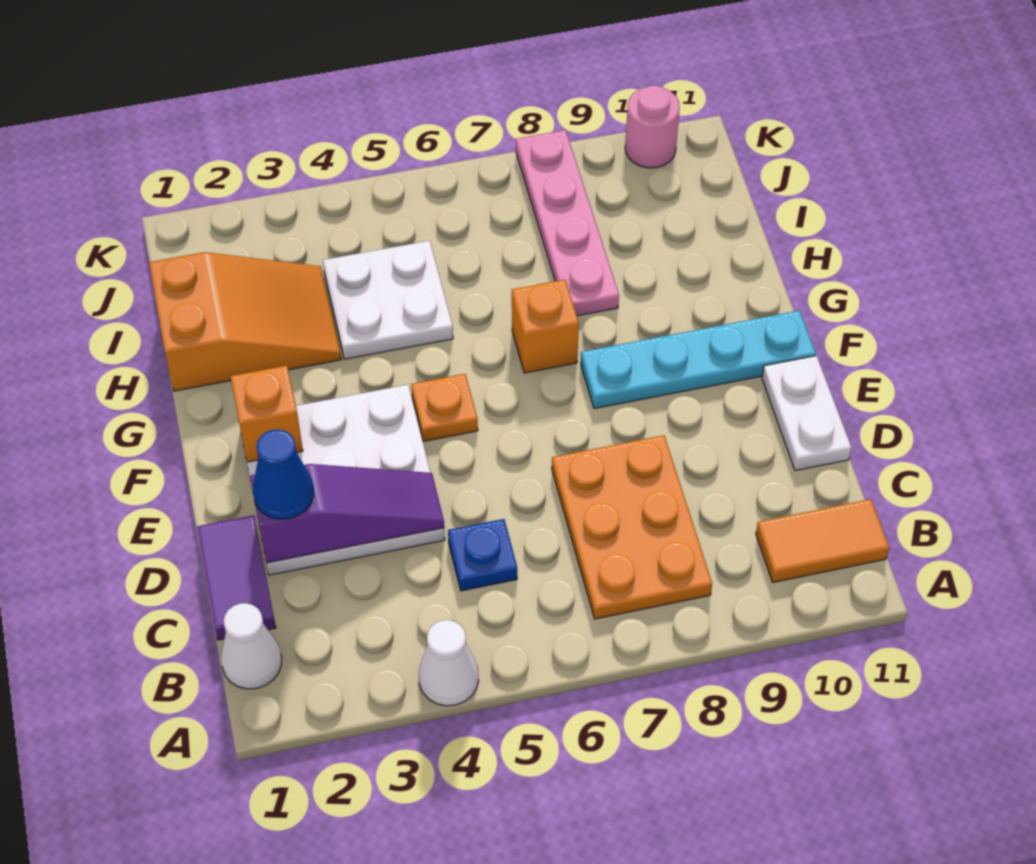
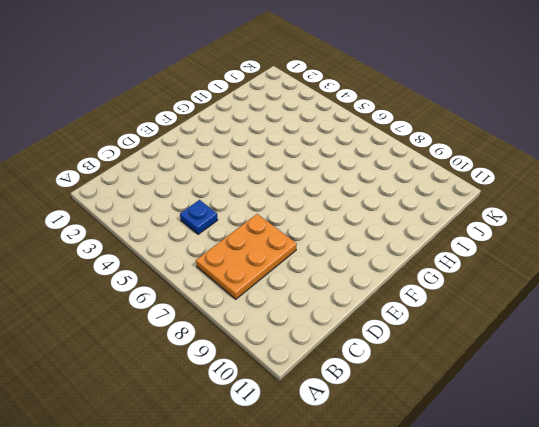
none -> white 1x1 cone [419,620,479,706]
none -> white 1x1 cone [221,603,282,689]
none -> orange 1x2 tile [756,499,889,582]

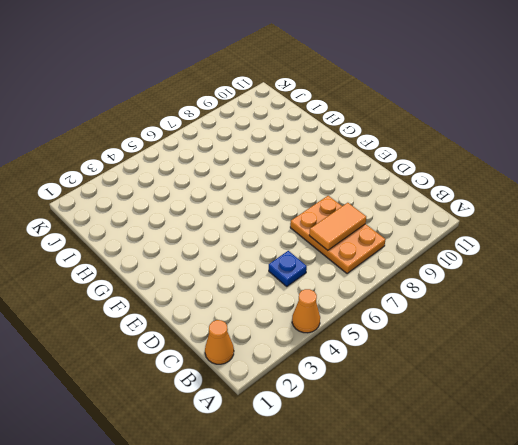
orange 1x1 cone [292,289,320,333] -> white 1x1 cone [419,620,479,706]
orange 1x1 cone [205,320,234,364] -> white 1x1 cone [221,603,282,689]
orange 1x2 tile [309,203,366,250] -> orange 1x2 tile moved to [756,499,889,582]
none -> purple 1x2 tile [197,515,276,640]
none -> white 3x3 plate [247,385,445,575]
none -> white 1x2 plate [762,356,851,471]

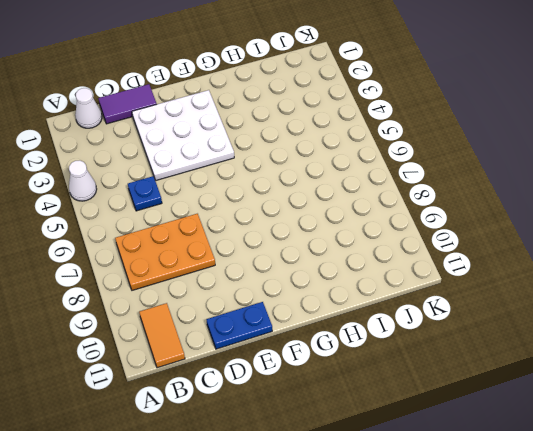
blue 1x2 plate [207,302,272,349] -> white 1x2 plate [762,356,851,471]
none -> orange 1x1 plate [411,374,478,441]
none -> cyan 1x4 plate [581,311,816,409]
none -> orange 1x1 brick [512,280,579,373]

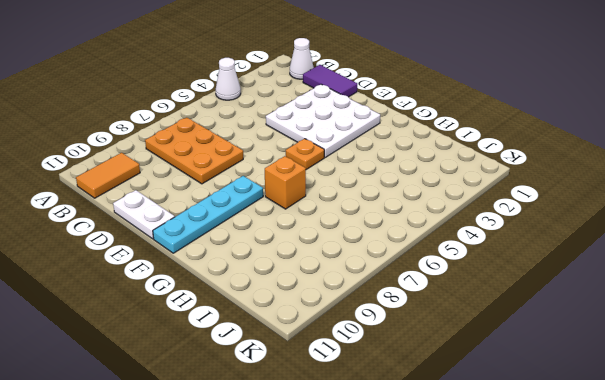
none -> blue 1x1 plate [448,519,517,591]
none -> orange 2x3 slope [149,252,341,391]
none -> white 2x2 plate [323,241,453,359]

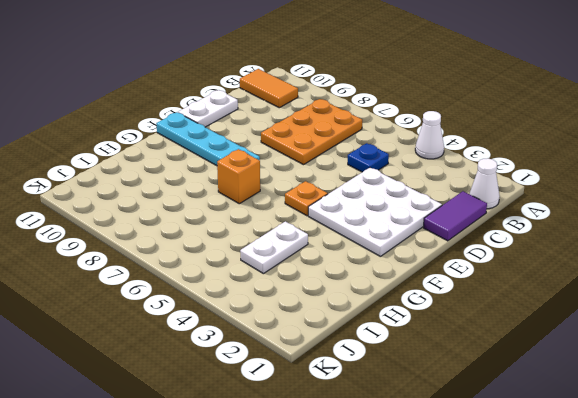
white 1x2 plate [240,221,308,274] -> white 2x2 plate [323,241,453,359]
none -> orange 2x3 slope [149,252,341,391]
none -> pink 1x4 plate [516,130,619,316]
none -> pink 1x1 round brick [625,85,680,168]

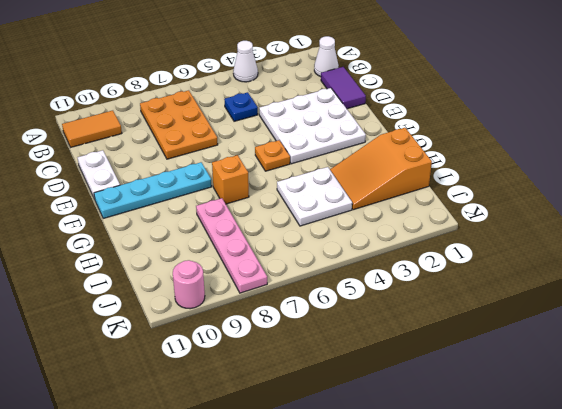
none -> purple 1x3 slope [250,464,444,563]
none -> orange 1x1 brick [230,366,303,462]
none -> blue 1x1 cone [253,430,314,519]

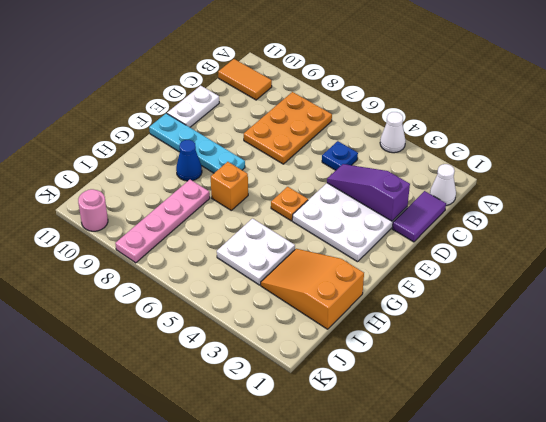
blue 1x1 cone [176,140,202,181] -> blue 1x1 cone moved to [253,430,314,519]
none -> orange 1x1 brick [230,366,303,462]

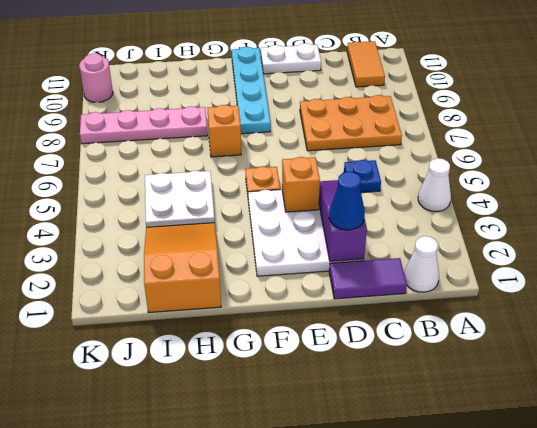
orange 1x1 brick [282,157,320,212] -> orange 1x1 brick moved to [230,366,303,462]

